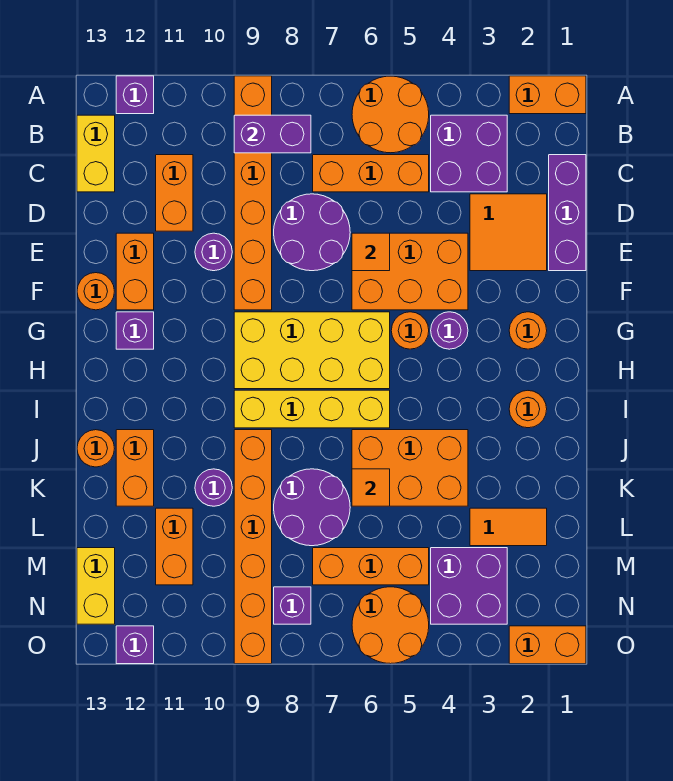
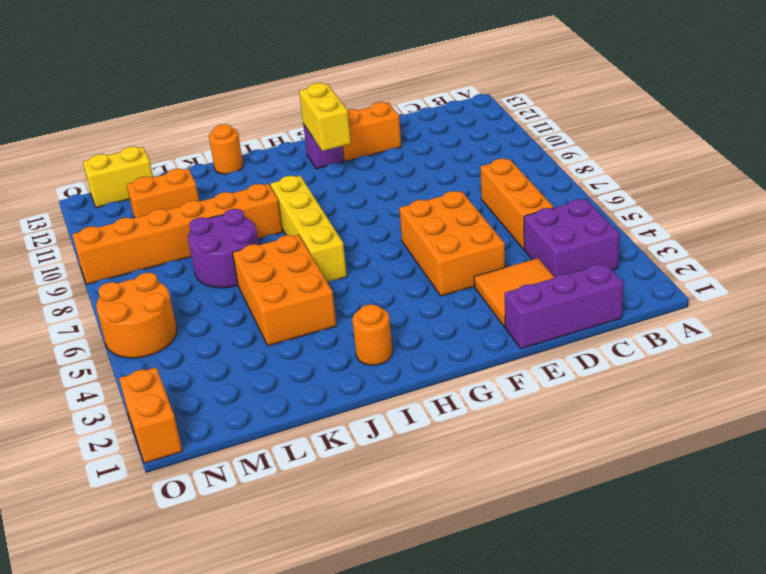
yellow 1x2 brick [299,83,351,151] -> yellow 1x2 brick turned to [77,115,115,192]
none -> orange 1x2 brick [509,76,586,114]
none -> orange 2x2 round brick [352,76,429,153]
none -> orange 1x6 brick [234,76,272,310]
none -> purple 1x1 brick [116,76,154,114]

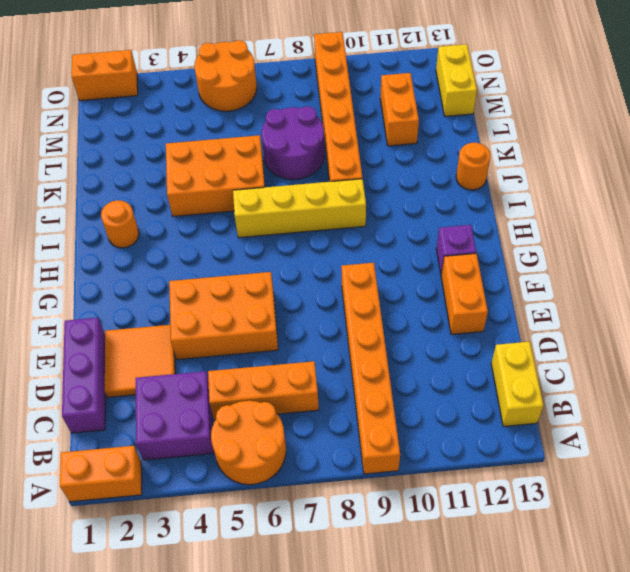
none -> purple 1x1 brick [116,76,154,114]
none -> orange 1x2 brick [156,155,193,231]
none -> purple 2x2 round brick [274,194,350,271]
none -> purple 1x1 round brick [195,233,232,271]

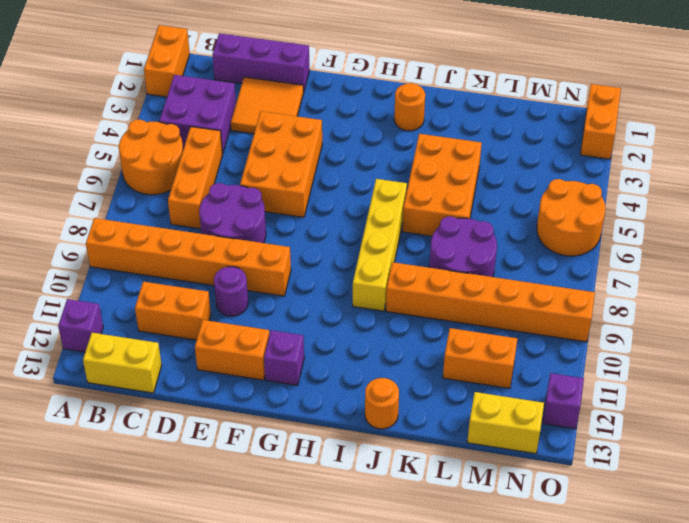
none -> orange 1x1 round brick [77,273,114,310]
none -> orange 1x1 round brick [509,312,547,349]
none -> purple 1x1 round brick [431,312,468,349]
none -> orange 1x1 round brick [391,312,429,349]

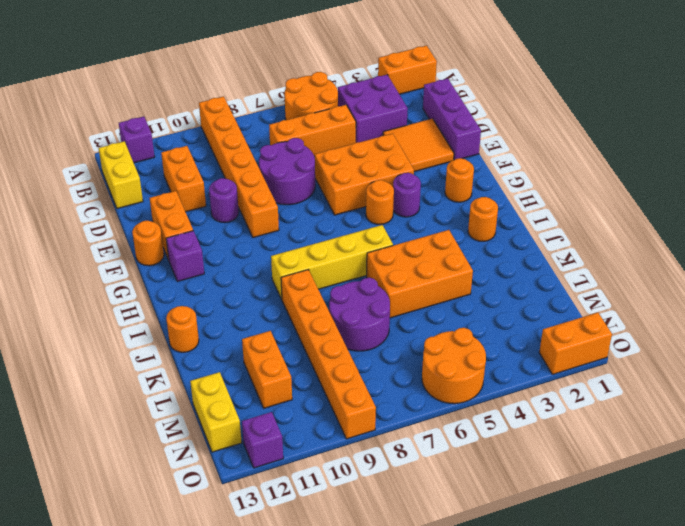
none -> yellow 2x4 brick [234,312,390,389]
none -> orange 1x2 brick [116,430,154,506]
none -> purple 1x1 round brick [195,469,232,506]
none -> orange 1x2 tile [470,508,547,546]

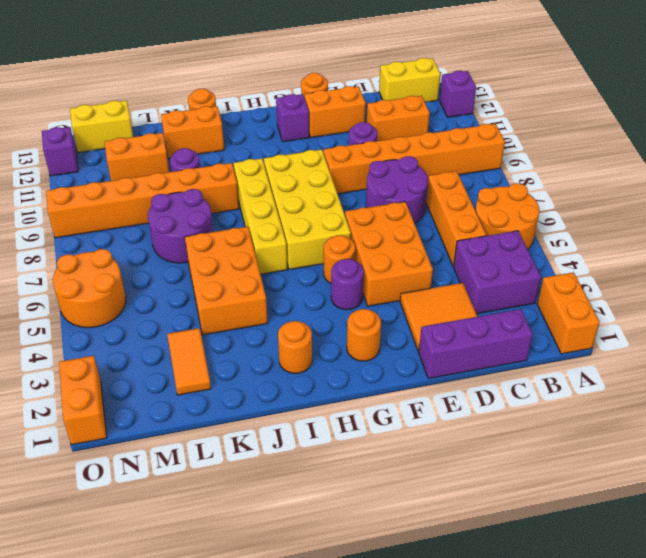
none -> purple 2x2 brick [431,548,507,624]
none -> orange 1x3 brick [313,548,429,585]
none -> purple 1x1 brick [274,587,311,624]
none -> purple 1x2 brick [234,115,311,153]

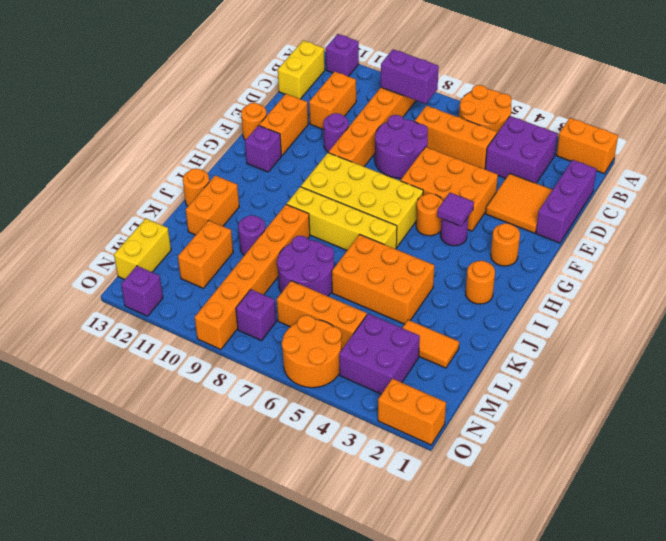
purple 1x1 tile [437,193,474,226] -> none
none -> orange 1x1 tile [352,233,390,271]
none -> orange 1x1 tile [352,469,390,506]

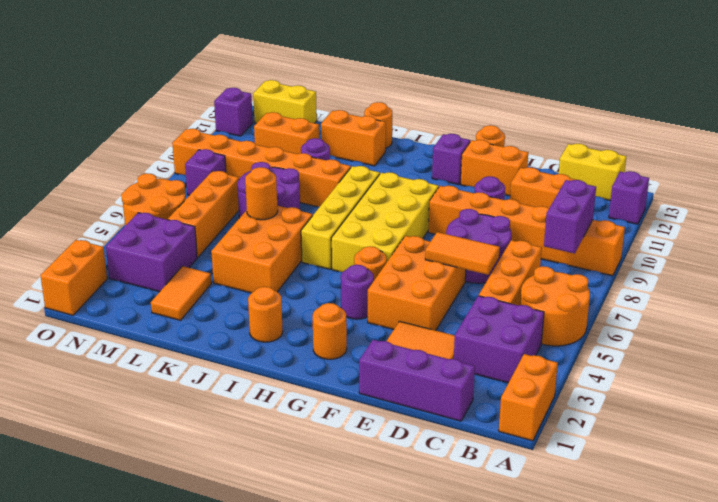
orange 1x2 tile [425,232,500,275] -> orange 1x1 tile [352,233,390,271]
orange 1x1 round brick [245,167,278,220] -> orange 1x1 tile [352,469,390,506]

